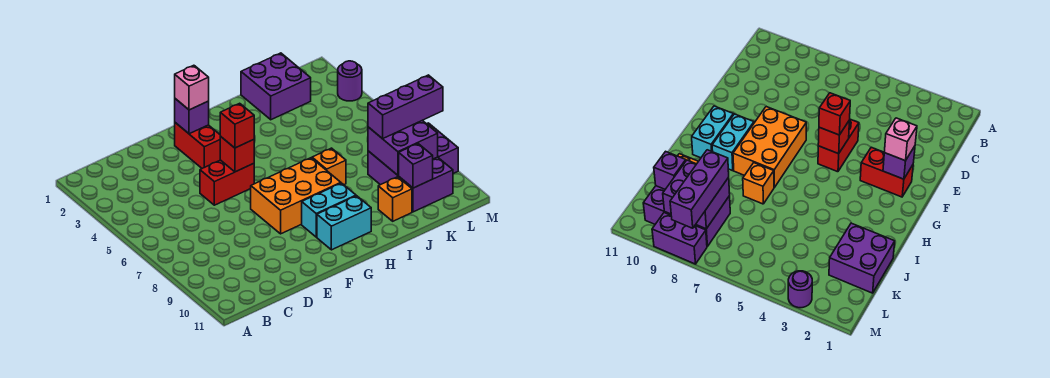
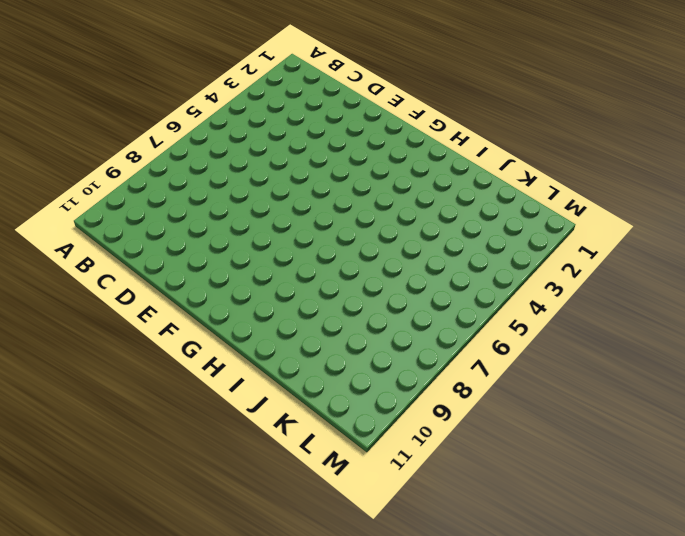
none -> red 1x2 brick [200,160,254,205]
none -> red 1x2 brick [175,123,220,168]
none -> orange 2x3 brick [251,158,341,234]

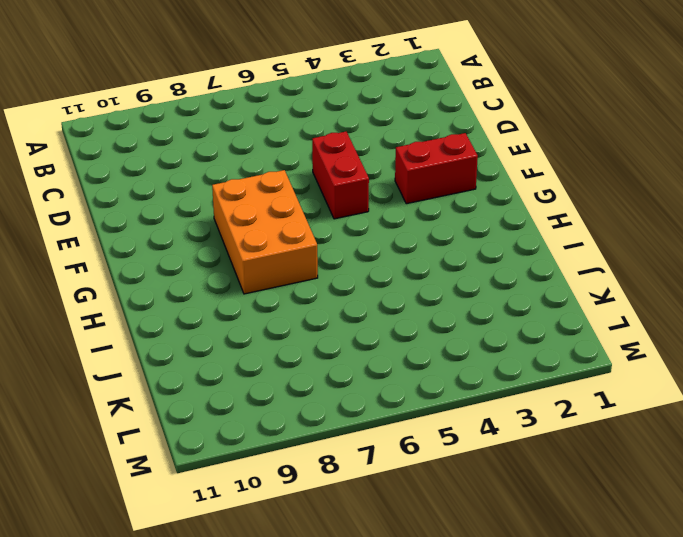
none -> cyan 1x2 brick [302,183,356,237]
none -> cyan 1x2 brick [317,196,371,250]
none -> orange 1x1 brick [312,148,346,185]

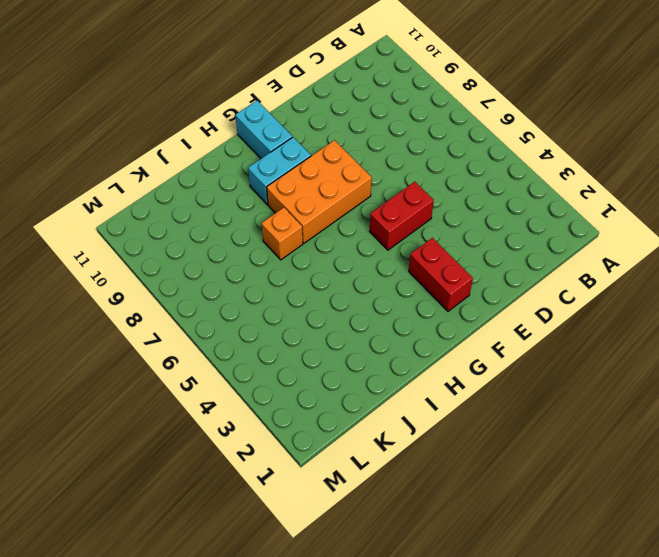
cyan 1x2 brick [235,101,292,158] -> cyan 1x2 brick turned to [317,196,371,250]
none -> purple 2x2 brick [241,53,311,120]
none -> orange 1x1 brick [378,177,412,221]
none -> purple 2x3 brick [368,151,453,212]

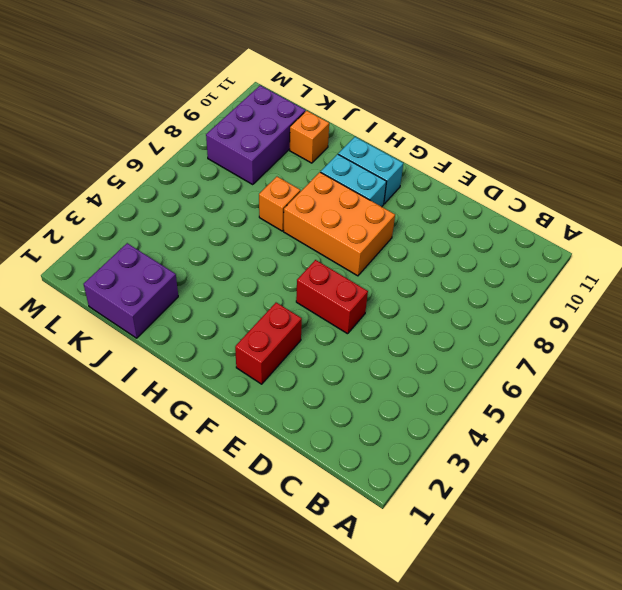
none -> purple 1x1 round brick [338,61,362,101]
none -> purple 1x2 brick [427,123,458,174]
none -> purple 1x1 brick [175,99,209,134]

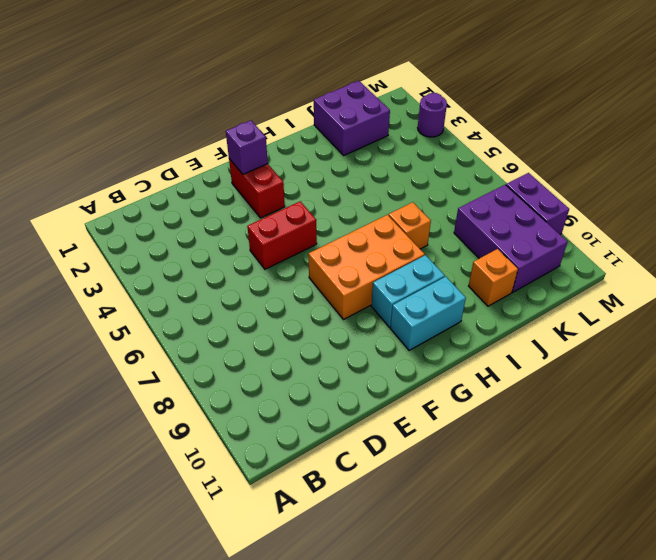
none -> red 1x1 brick [220,136,254,172]
none -> purple 2x2 brick [368,120,438,175]
none -> purple 1x1 brick [399,144,433,188]

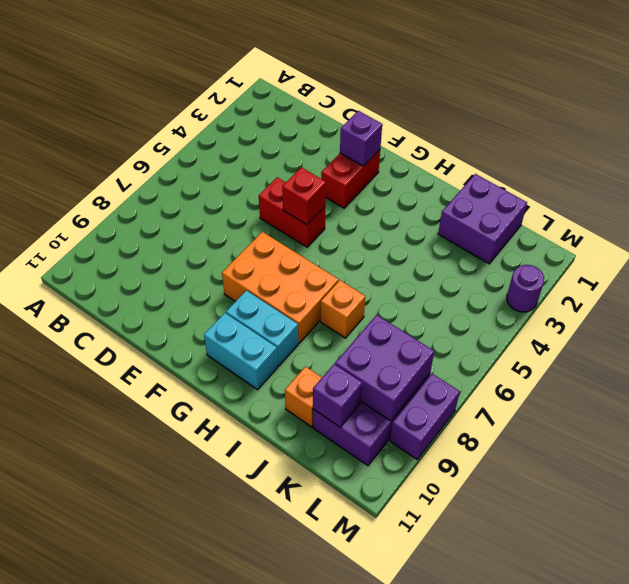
none -> pink 1x1 brick [175,65,209,110]
none -> red 1x1 brick [220,103,254,148]
none -> purple 1x3 brick [368,75,443,139]

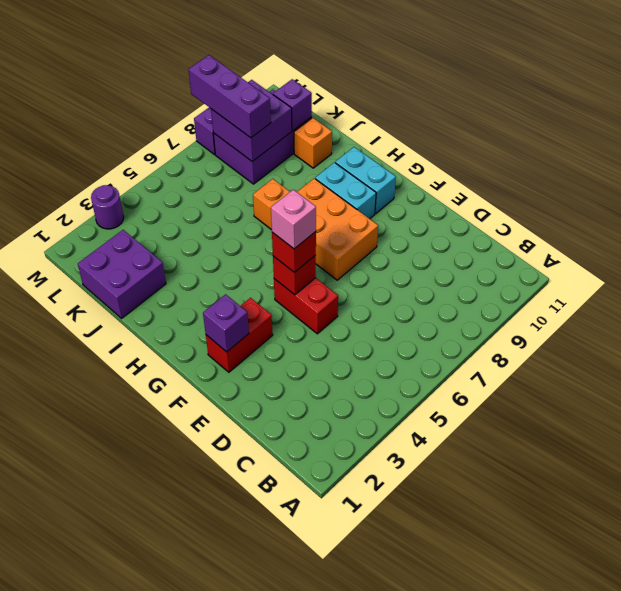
pink 1x1 brick [271,190,316,249] -> pink 1x1 brick moved to [175,65,209,110]

